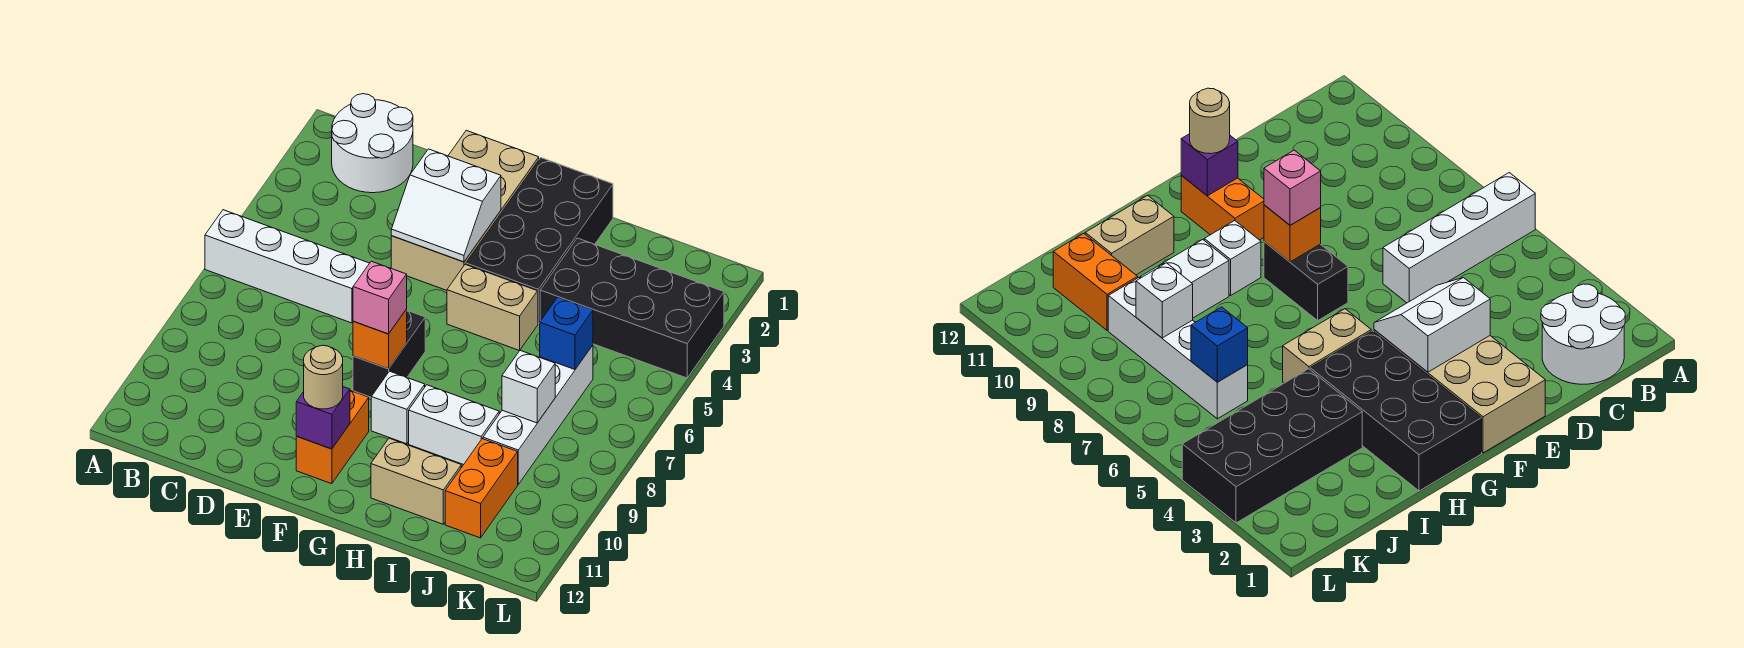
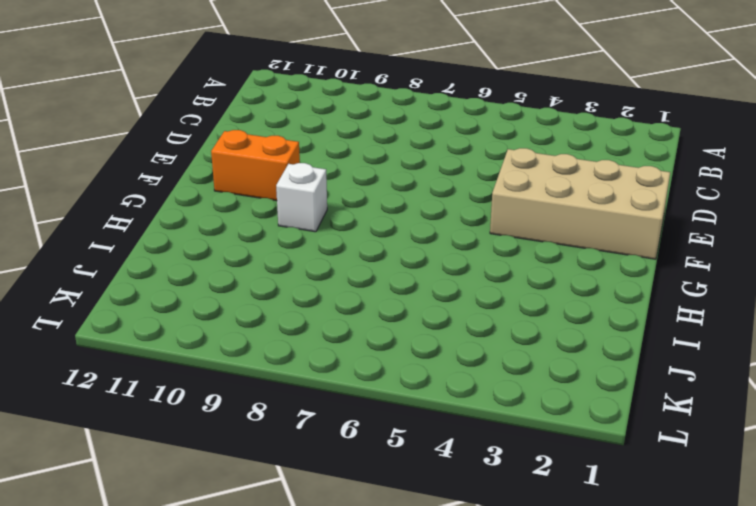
none -> white 1x4 brick [205,210,369,323]
none -> white 2x2 round brick [332,94,413,193]
none -> black 1x2 brick [353,311,425,397]

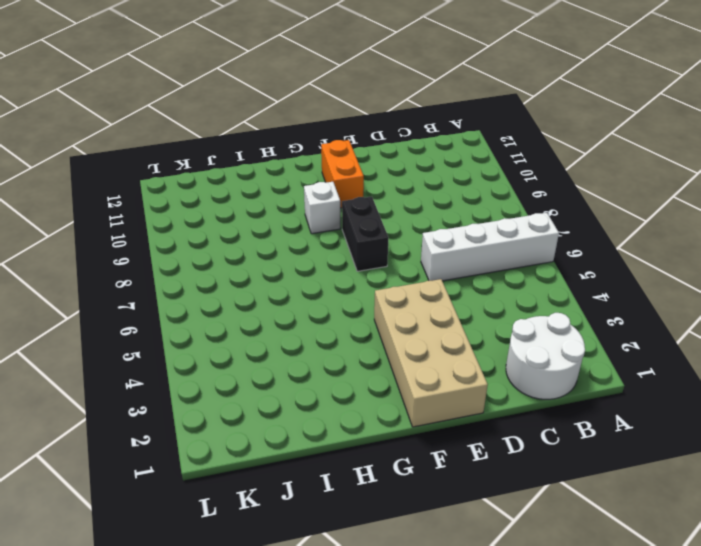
none -> black 2x4 brick [466,158,613,324]
none -> tan 1x2 brick [447,264,538,351]
none -> white 1x2 brick [409,385,499,465]

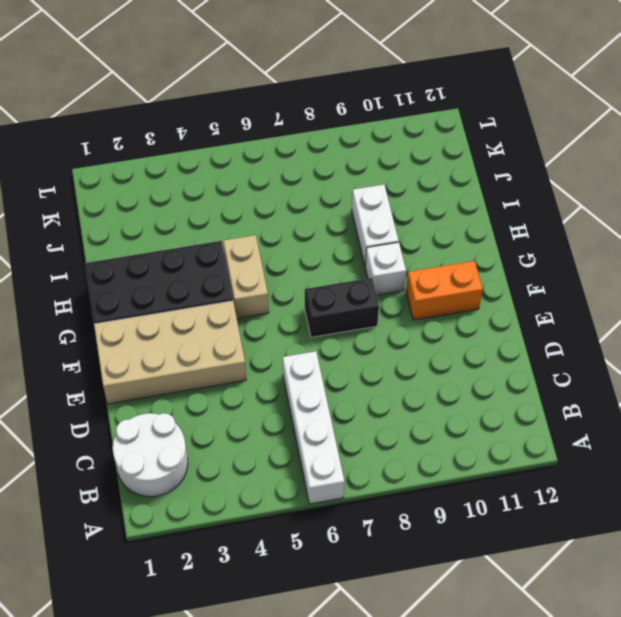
none -> tan 1x2 brick [371,438,461,524]
none -> black 2x4 brick [540,238,724,378]
none -> white 1x4 brick [483,345,593,484]

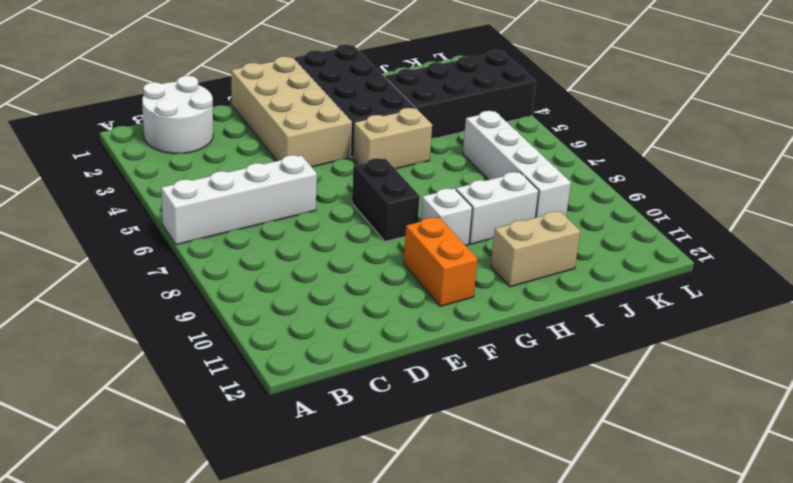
none -> orange 1x2 brick [445,439,518,538]
none -> white 2x2 slope [391,149,501,262]
none -> orange 1x1 brick [353,309,407,369]

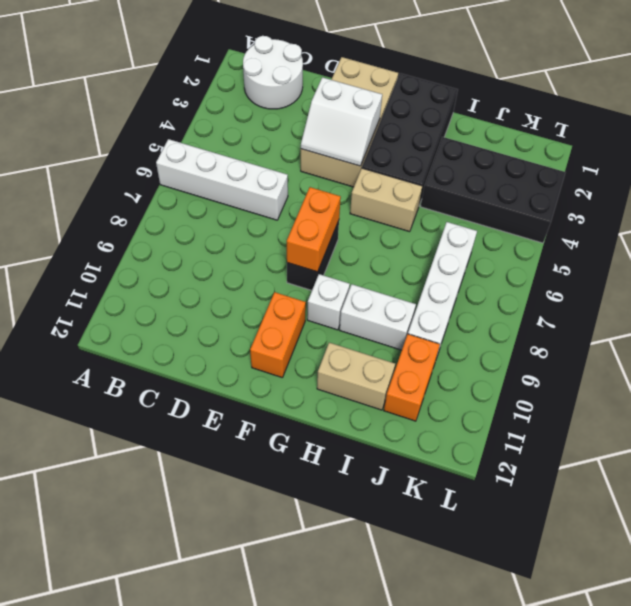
orange 1x2 brick [287,187,341,272] -> orange 1x1 brick [353,309,407,369]
none -> purple 1x1 brick [296,387,350,449]
none -> blue 1x1 brick [540,297,593,369]
none -> white 1x1 brick [502,351,555,423]

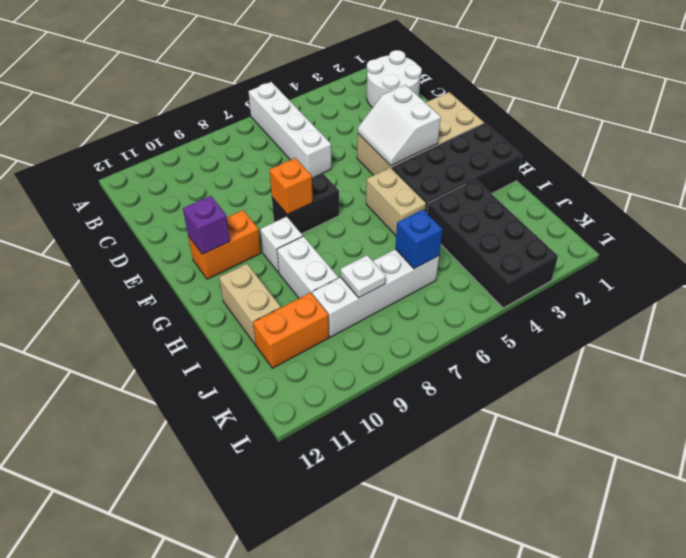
white 1x1 plate [340,255,386,298] -> white 1x1 brick [502,351,555,423]
none -> pink 1x1 brick [353,261,407,334]
none -> tan 1x1 round brick [304,345,343,409]

